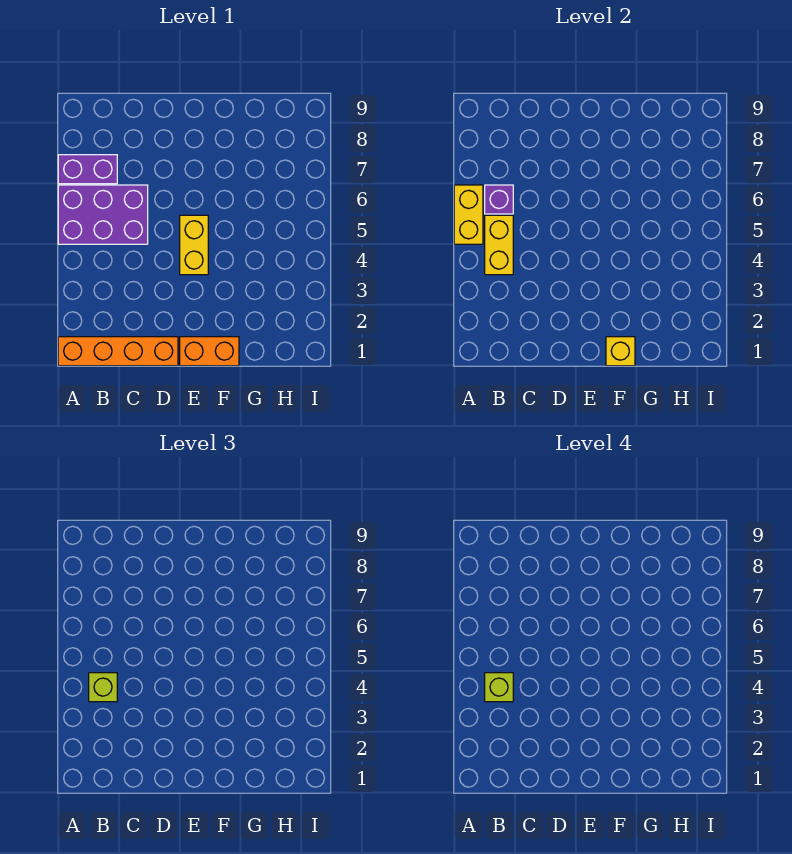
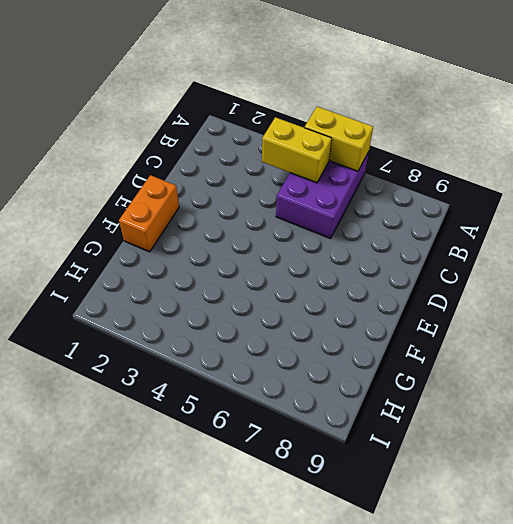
none -> orange 1x4 brick [58,337,178,366]
none -> purple 1x2 brick [58,155,117,184]

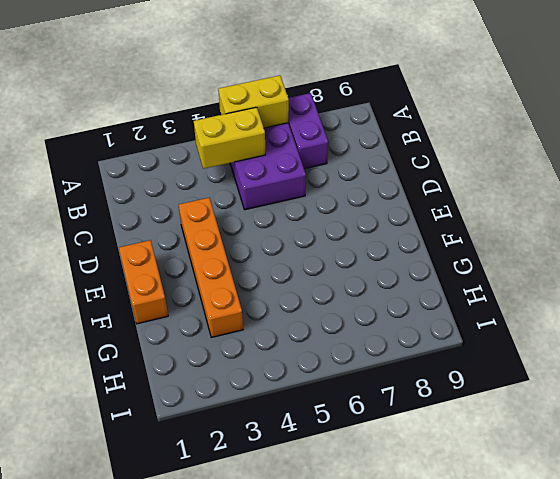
orange 1x4 brick [179,198,243,337] -> orange 1x4 brick moved to [58,337,178,366]
none -> yellow 1x2 brick [180,215,208,275]
none -> purple 1x1 brick [485,185,513,214]

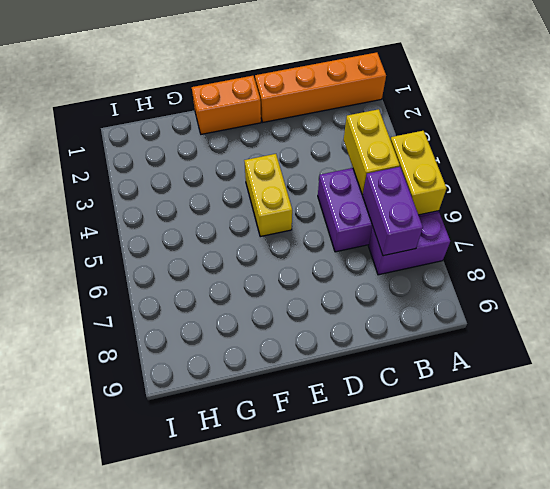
purple 1x2 brick [363,167,423,256] -> purple 1x1 brick [485,185,513,214]
none -> yellow 1x1 brick [606,337,635,366]
none -> lime 1x1 brick [89,673,117,702]

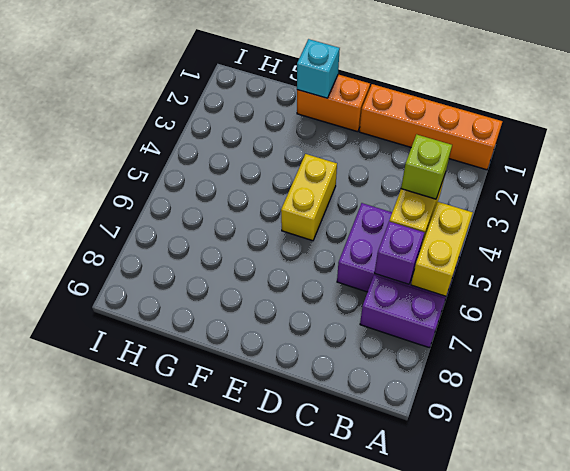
cyan 1x1 brick [297,39,340,98] -> yellow 1x1 brick [606,337,635,366]
none -> lime 1x1 brick [485,673,513,702]

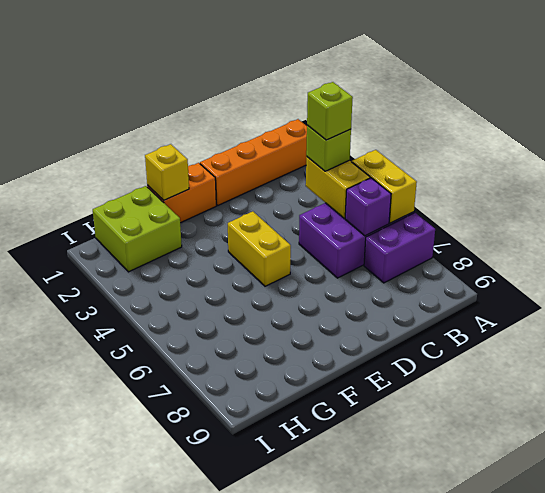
lime 2x2 brick [93,186,182,272] -> none

